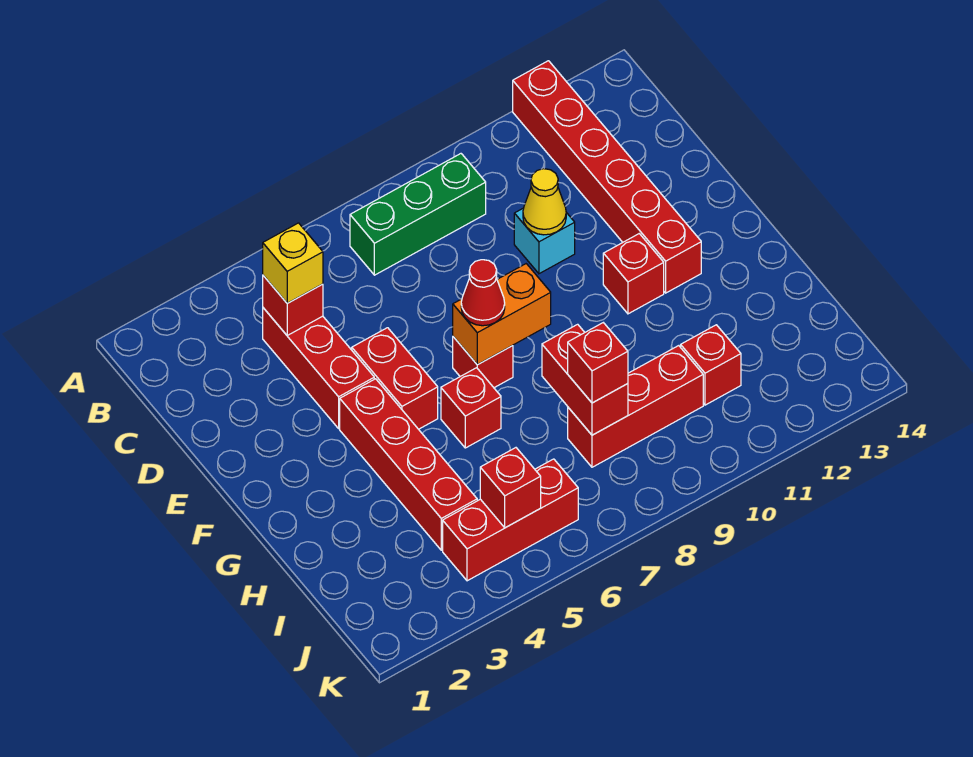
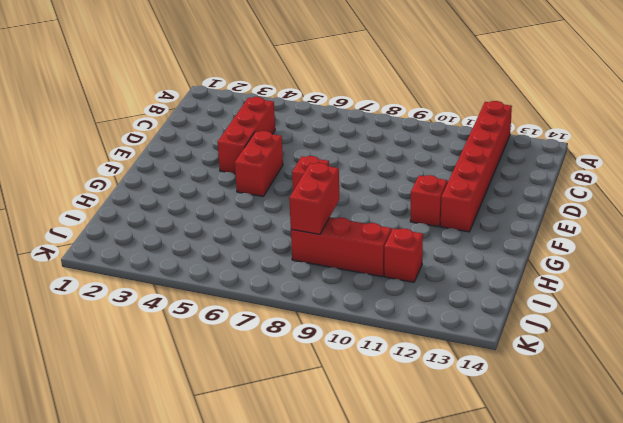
none -> green 1x3 brick [350,154,486,275]
none -> cyan 1x1 brick [514,208,575,274]
none -> red 1x4 brick [340,379,477,550]

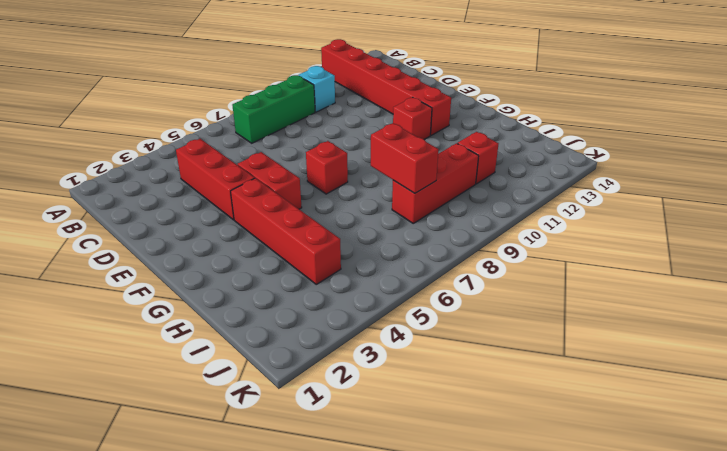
cyan 1x1 brick [298,66,335,112] -> cyan 1x1 brick moved to [514,208,575,274]
none -> red 1x1 brick [441,368,501,448]
none -> red 1x3 brick [443,459,578,581]
none -> red 1x1 brick [263,276,323,335]

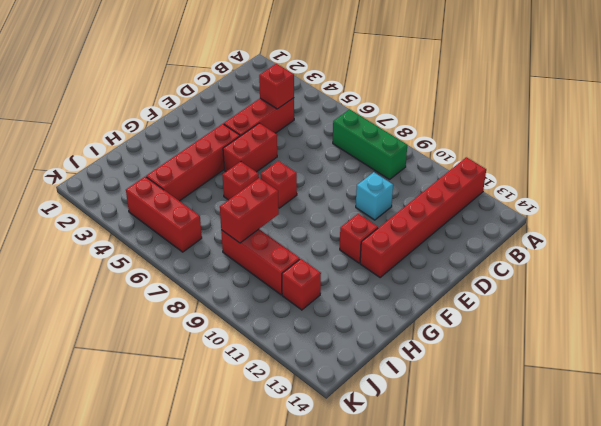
none -> yellow 1x1 cone [523,169,566,235]
none -> orange 1x2 brick [453,264,551,365]
none -> red 1x1 brick [480,448,541,528]

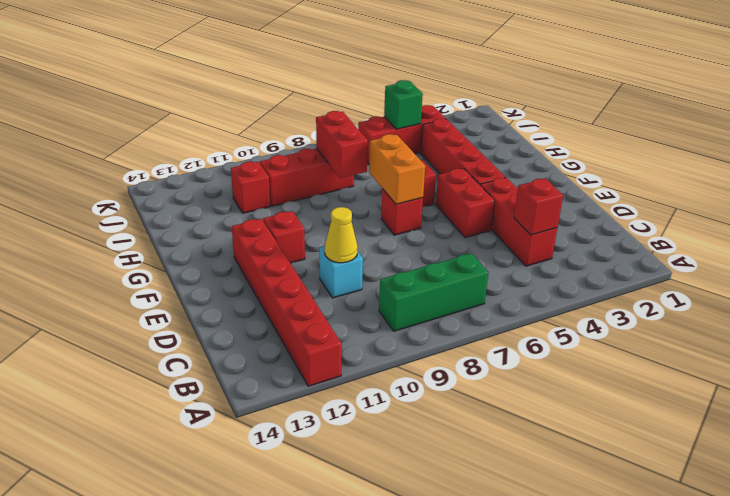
orange 1x2 brick [369,134,425,204] -> orange 1x2 brick turned to [453,264,551,365]
green 1x1 brick [384,80,423,129] -> red 1x1 brick [480,448,541,528]
none -> yellow 1x1 brick [263,223,323,303]
none -> red 1x1 cone [461,260,505,326]
none -> red 1x1 brick [568,323,628,403]

